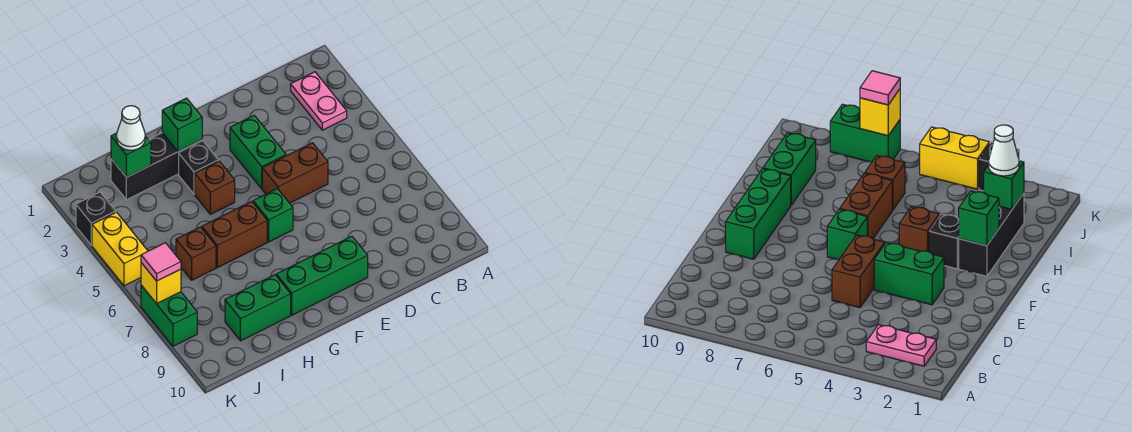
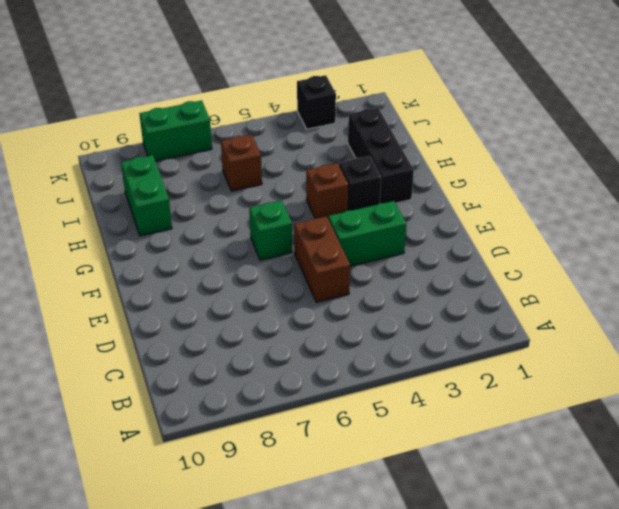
none -> pink 1x2 plate [291,72,347,130]
none -> green 1x3 brick [276,236,368,315]
none -> brown 1x2 brick [202,201,267,268]

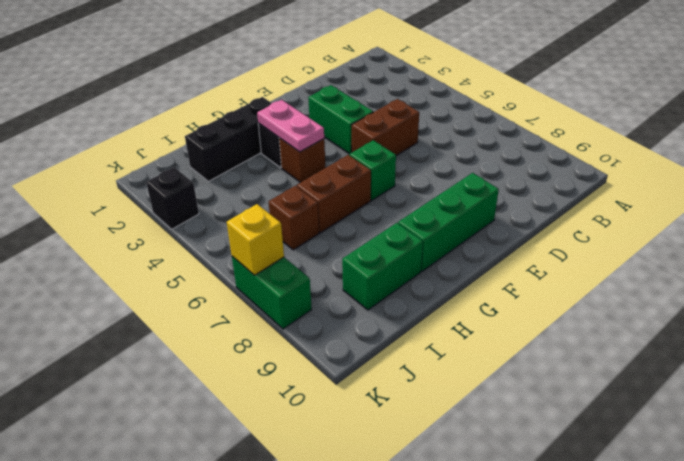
pink 1x2 plate [257,100,324,152] -> pink 1x2 plate moved to [291,72,347,130]
none -> yellow 1x2 brick [92,212,148,286]
none -> green 1x1 brick [162,98,202,151]
none -> green 1x1 brick [111,133,151,177]

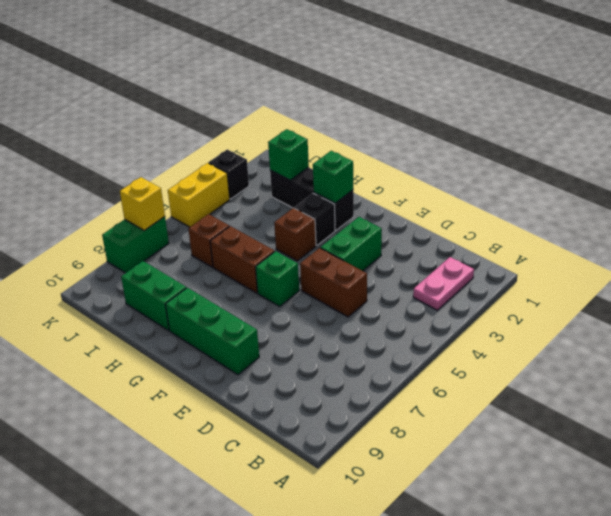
none -> white 1x1 cone [116,106,145,150]
none -> pink 1x1 tile [141,243,181,281]

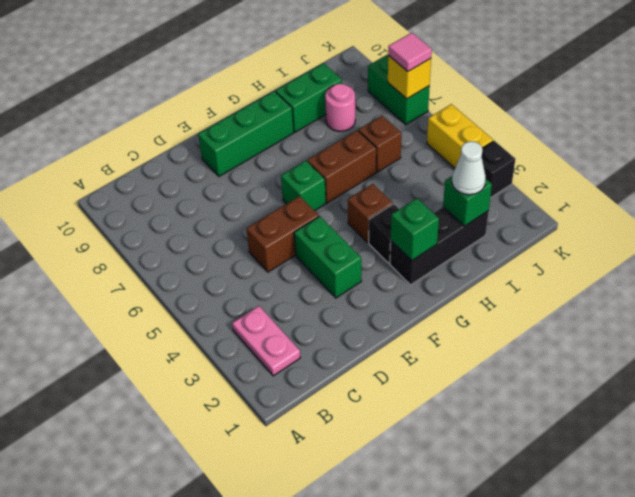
pink 1x1 round brick [325,84,355,131] -> none

